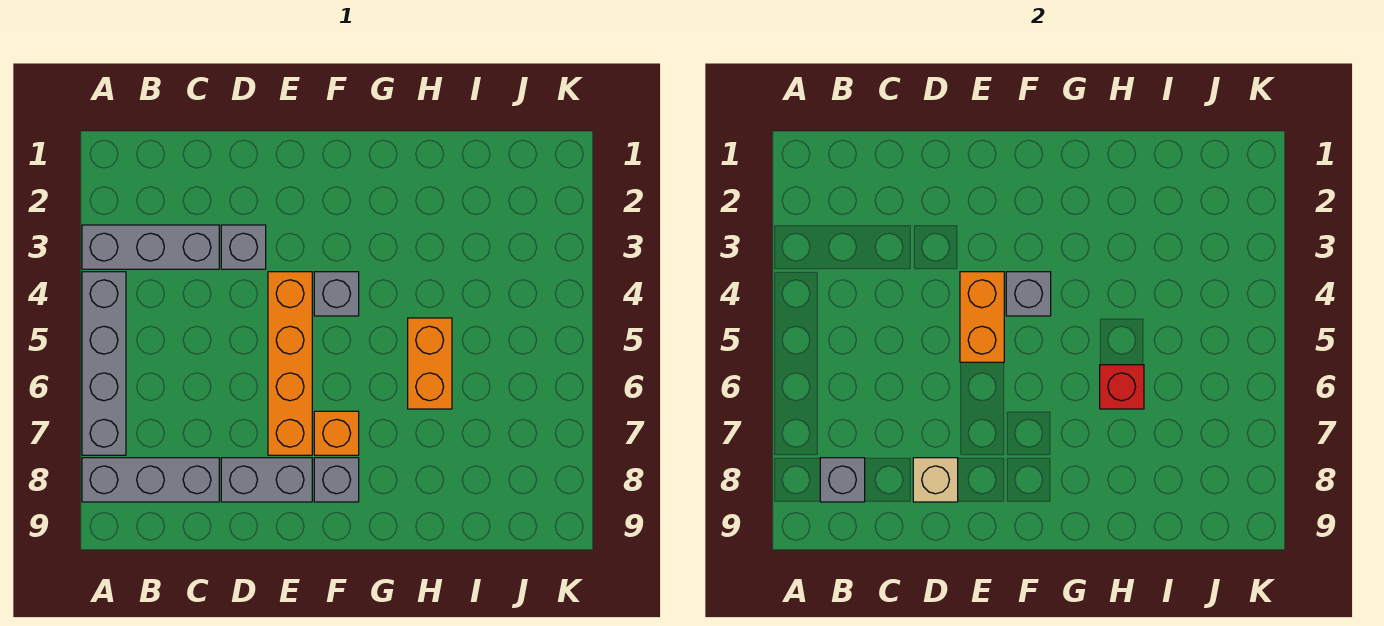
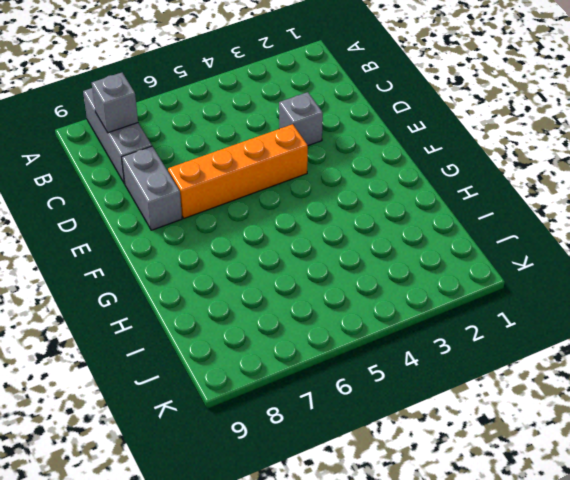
none -> grey 1x3 brick [82,225,219,269]
none -> grey 1x4 brick [82,272,126,455]
none -> grey 1x1 brick [314,272,359,316]

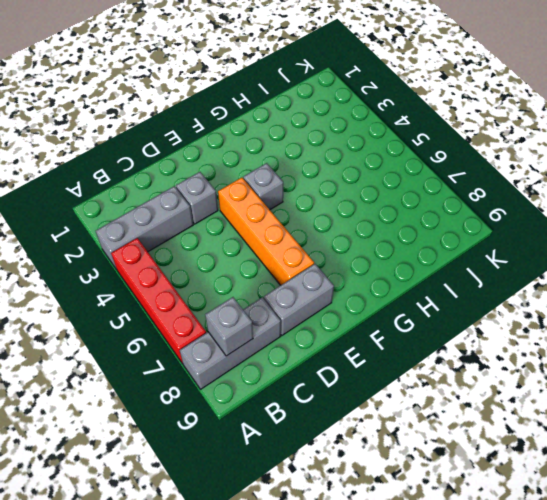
red 1x4 brick [111,238,206,364] -> grey 1x4 brick [82,272,126,455]
none -> orange 1x1 brick [314,411,359,455]
none -> grey 1x1 brick [314,458,359,502]
none -> orange 1x2 brick [408,318,452,409]

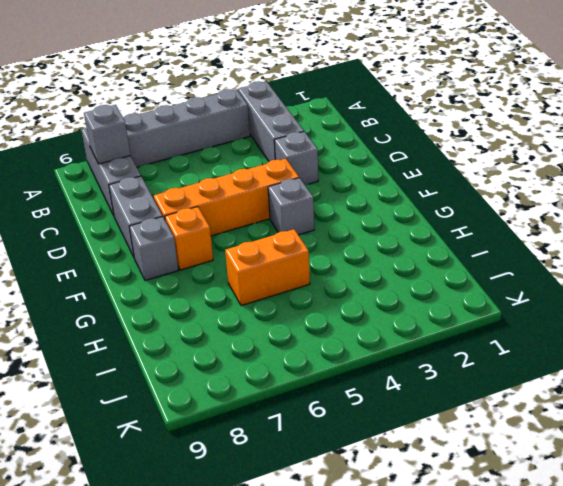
none -> tan 1x1 brick [913,458,958,502]
none -> orange 1x2 brick [960,272,1004,362]
none -> grey 1x1 brick [1006,272,1051,316]

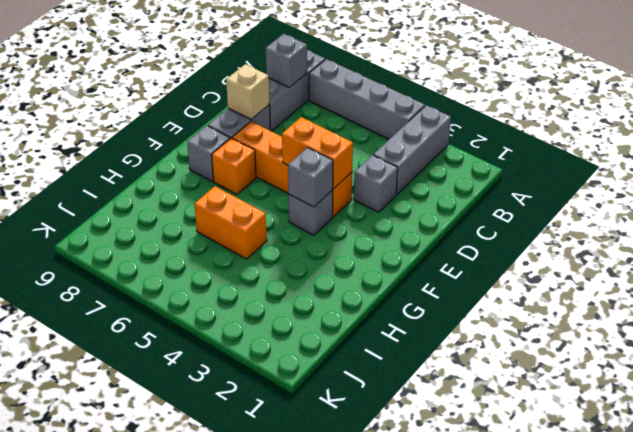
none -> red 1x1 brick [1100,365,1144,409]

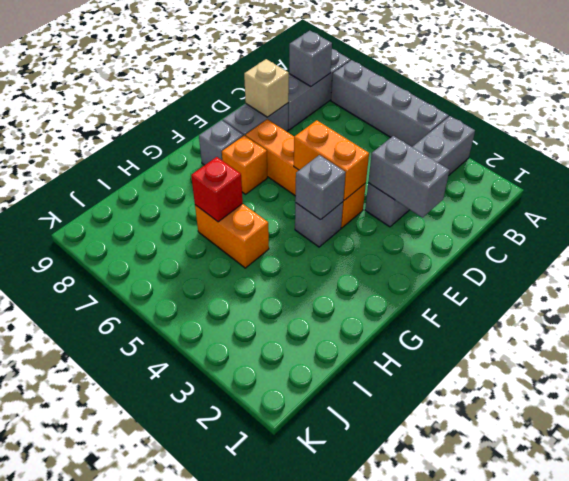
grey 1x2 brick [368,136,450,218] -> none

